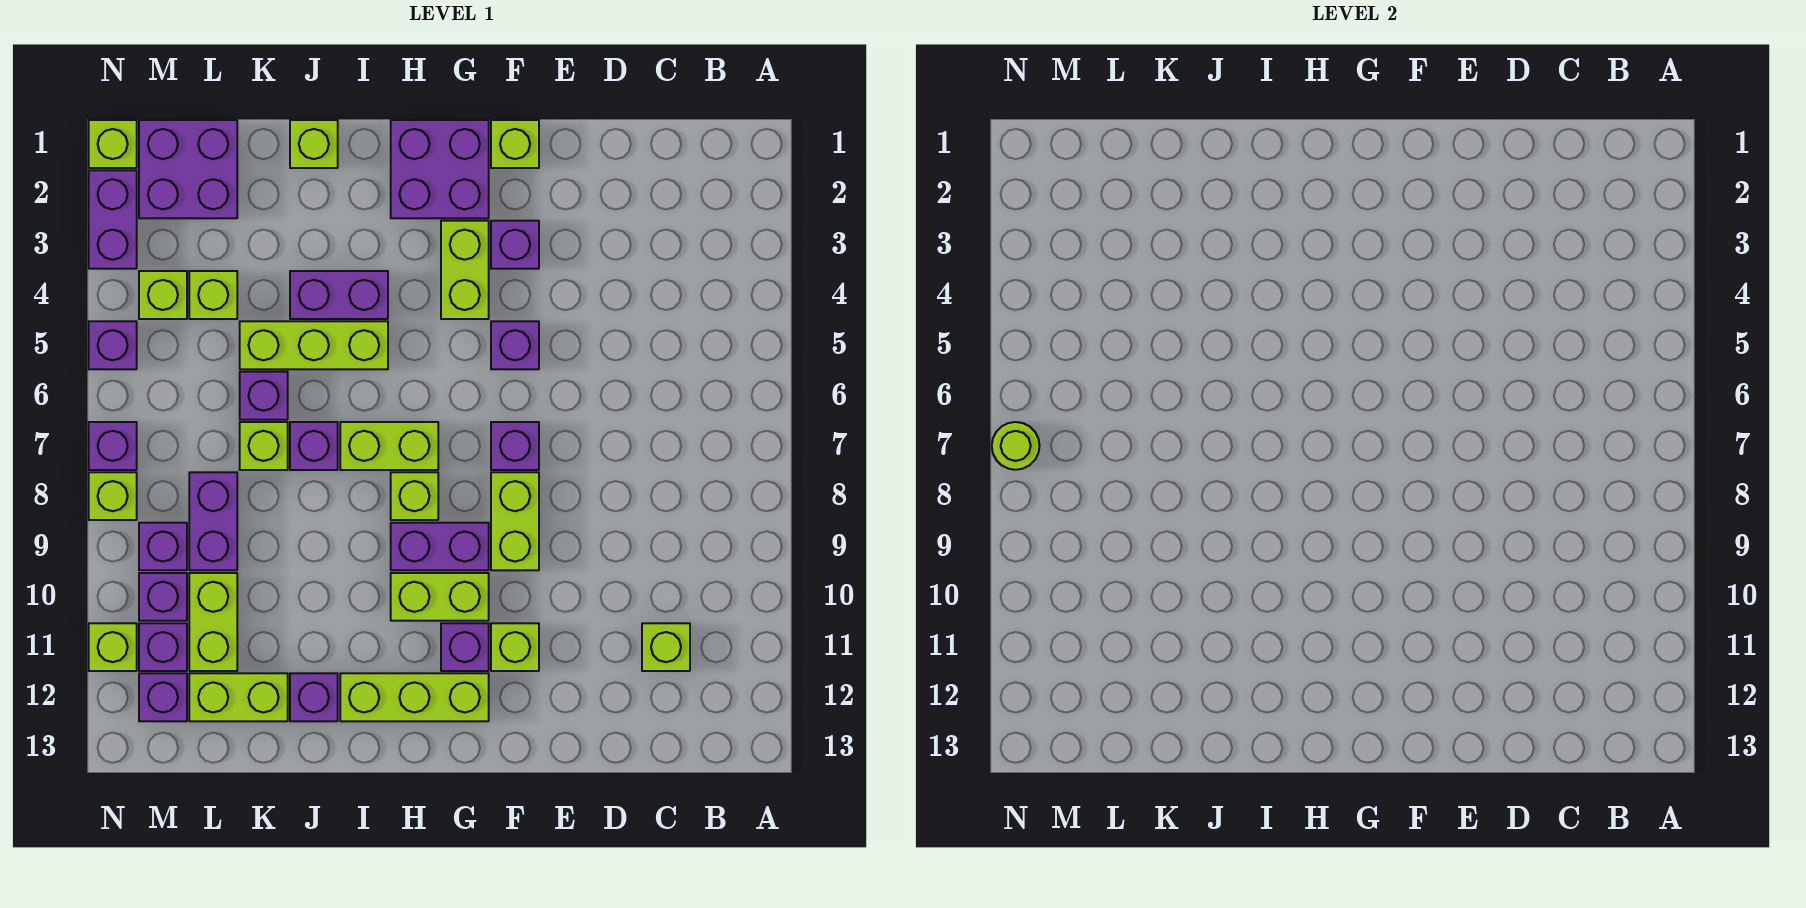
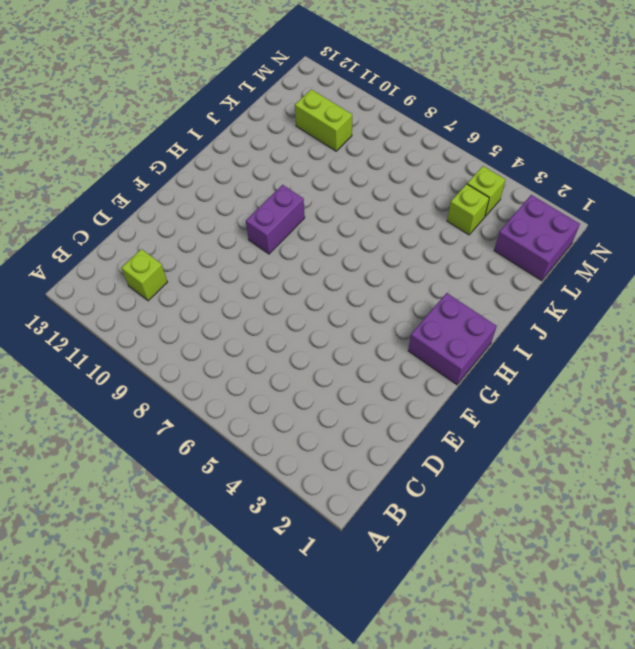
none -> lime 1x1 brick [491,120,539,168]
none -> purple 1x1 brick [491,221,539,269]
none -> purple 1x1 brick [491,321,539,369]
none -> purple 1x1 brick [491,422,539,470]

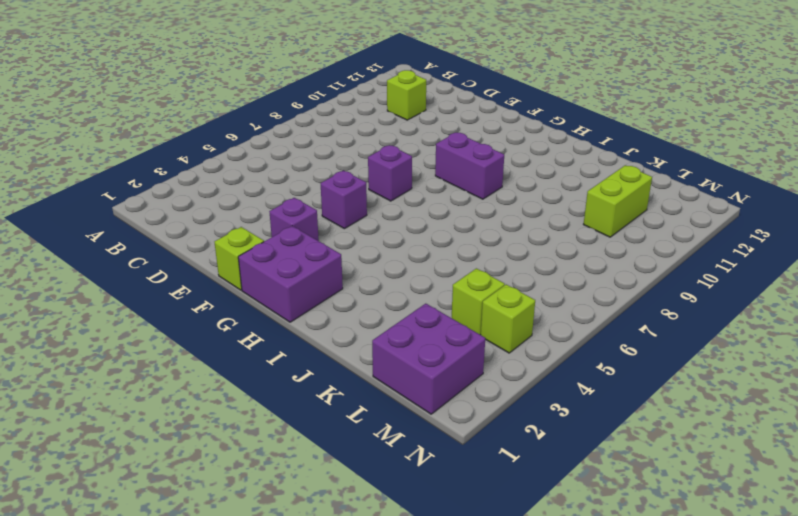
none -> lime 1x2 brick [491,472,539,570]
none -> lime 1x1 brick [491,623,539,671]
none -> lime 1x2 brick [441,221,489,319]
none -> lime 1x2 brick [391,573,489,621]

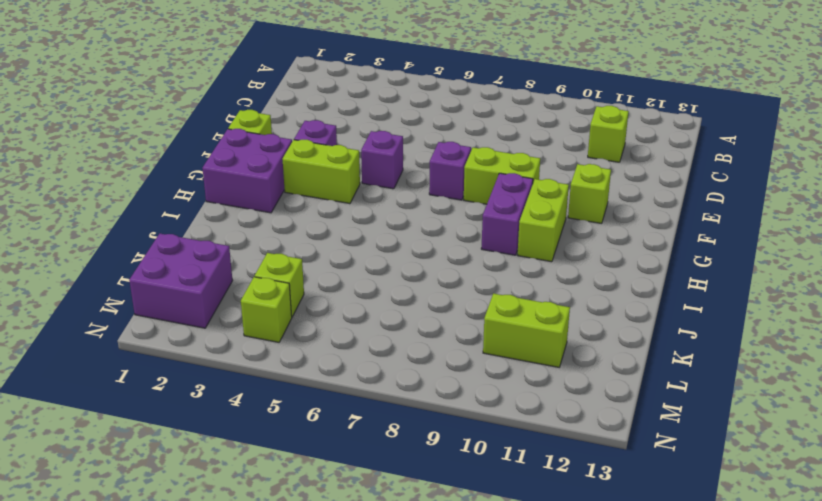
none -> purple 1x1 brick [441,623,489,671]
none -> lime 1x3 brick [340,673,489,721]
none -> lime 1x2 brick [340,422,438,470]
none -> lime 1x1 brick [391,472,438,520]

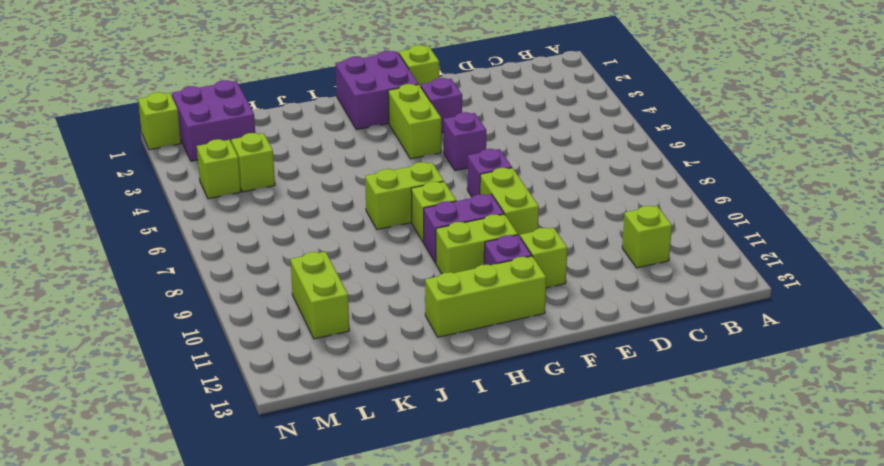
none -> purple 1x2 brick [290,271,388,319]
none -> lime 1x3 brick [240,321,388,369]
none -> lime 1x1 brick [290,120,338,168]
none -> purple 1x1 brick [290,422,338,470]

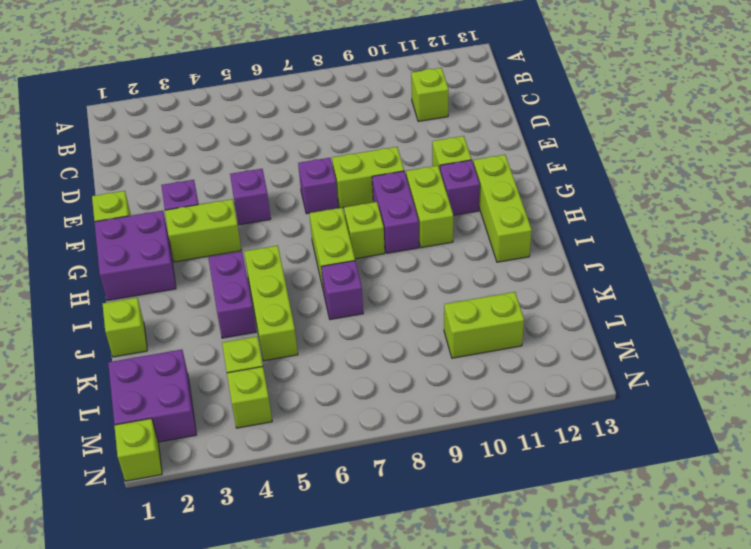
none -> purple 1x1 brick [290,673,338,721]
none -> purple 1x1 brick [240,372,288,420]
none -> lime 1x1 brick [240,422,288,470]
none -> lime 1x2 brick [189,673,288,721]

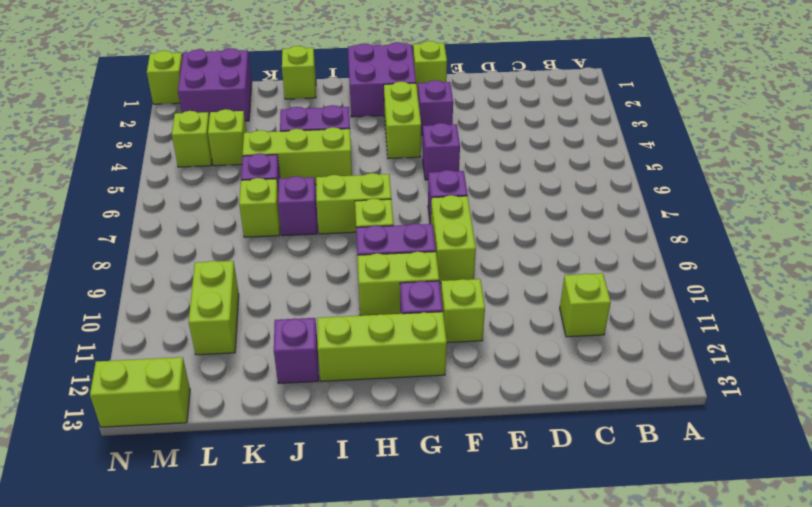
lime 1x2 brick [90,357,190,427] -> lime 1x2 brick moved to [189,673,288,721]
none -> purple 1x2 brick [189,472,237,570]
none -> purple 1x1 brick [139,523,187,570]
none -> purple 1x1 brick [139,573,187,621]
none -> purple 1x1 brick [139,623,187,671]

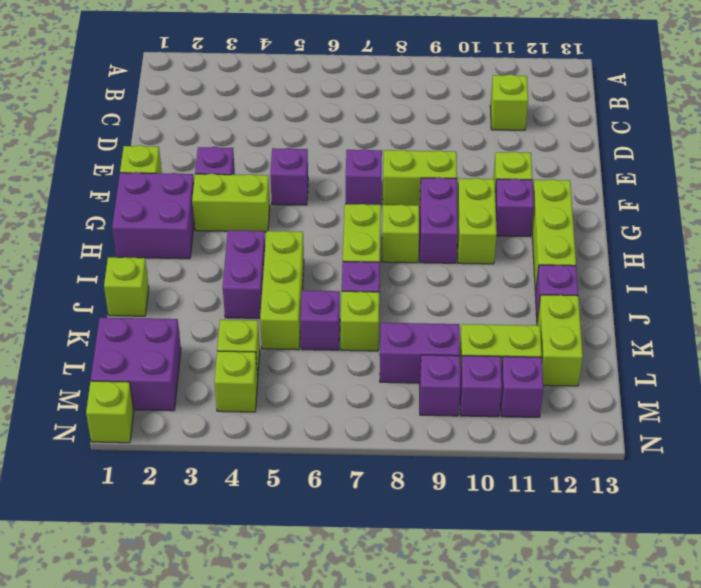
none -> purple 1x1 brick [139,673,187,721]
none -> purple 1x2 brick [89,170,137,269]
none -> purple 1x1 brick [89,321,137,369]
none -> purple 1x1 brick [89,422,137,470]

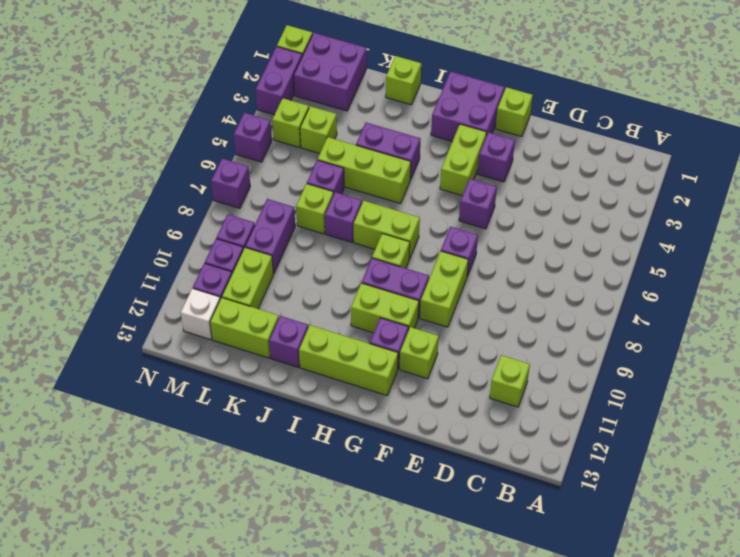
white 1x1 brick [181,288,220,340] -> purple 1x1 brick [139,673,187,721]
none -> lime 1x1 brick [89,472,137,520]
none -> lime 1x1 brick [89,623,137,671]
none -> lime 1x1 round brick [992,422,1040,470]

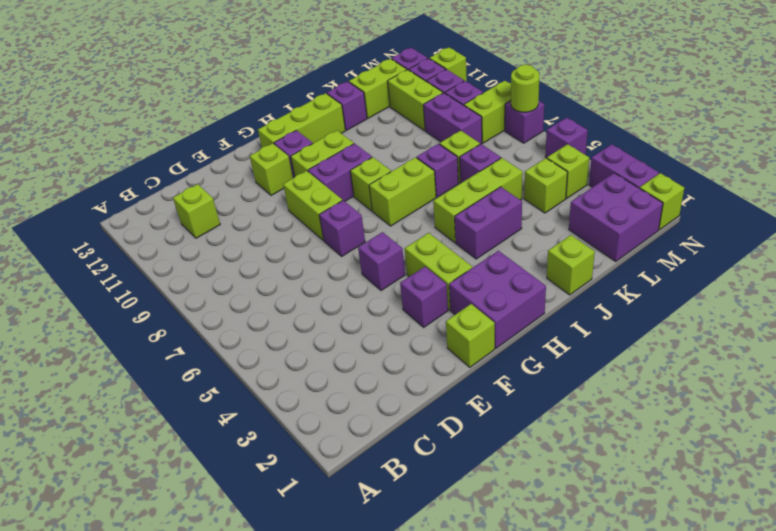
lime 1x2 brick [464,81,511,143] -> lime 1x1 brick [89,472,137,520]

